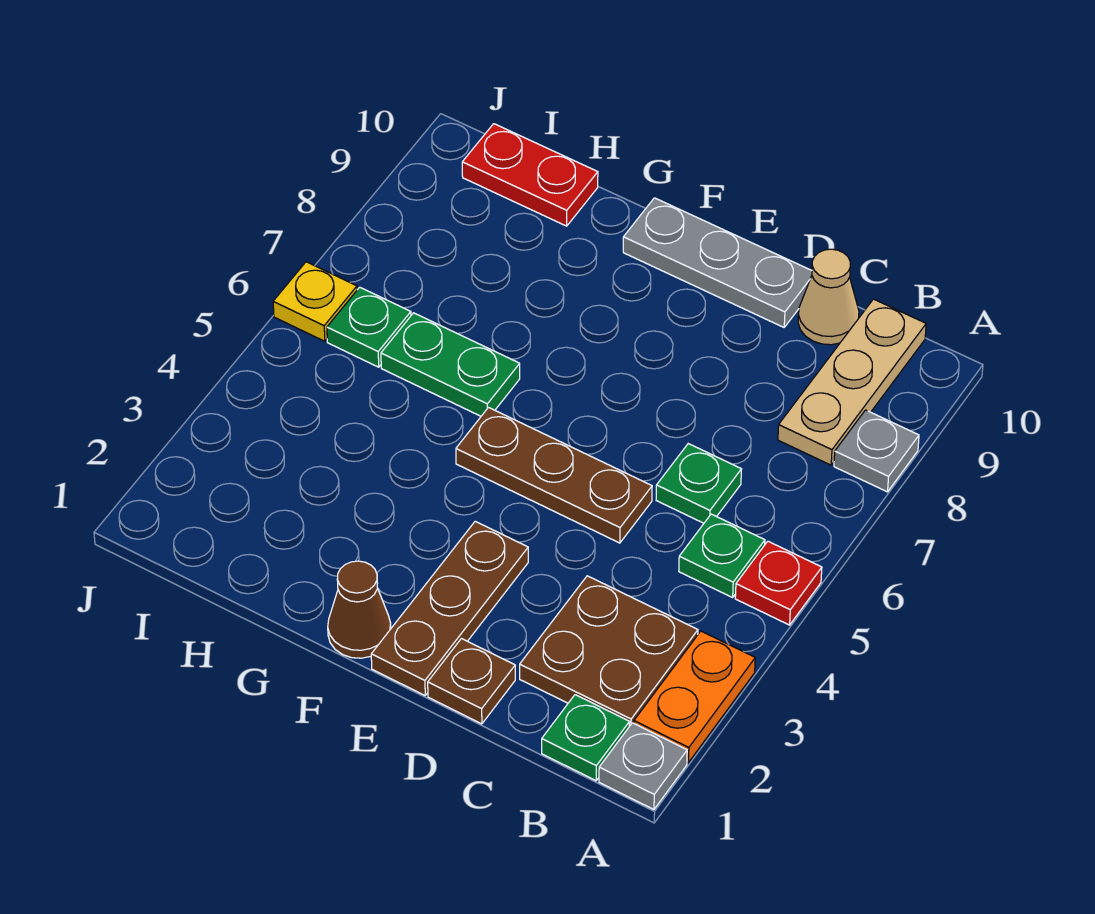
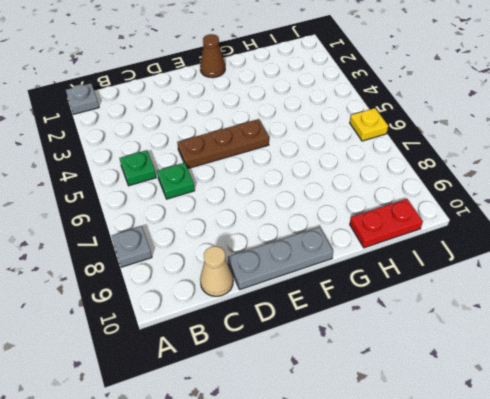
none -> orange 1x2 plate [634,631,755,762]
none -> red 1x1 plate [735,541,822,625]
none -> green 1x1 plate [542,695,630,781]

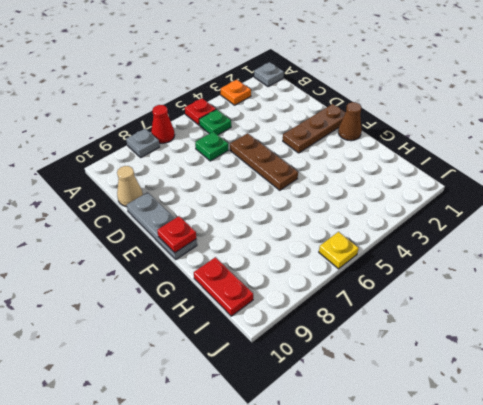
orange 1x1 plate [221,80,251,105] -> orange 1x2 plate [634,631,755,762]
red 1x1 cone [151,105,175,143] -> none
red 1x1 plate [157,216,196,253] -> none
none -> green 1x1 plate [542,695,630,781]
none -> brown 2x2 plate [520,576,698,726]
none -> tan 1x3 plate [778,299,926,465]

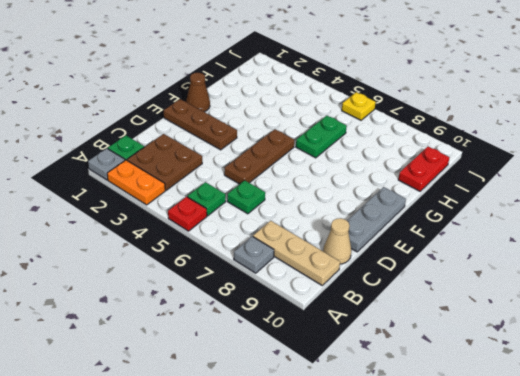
none -> brown 1x1 plate [428,639,515,724]
none -> green 1x1 plate [327,287,411,367]

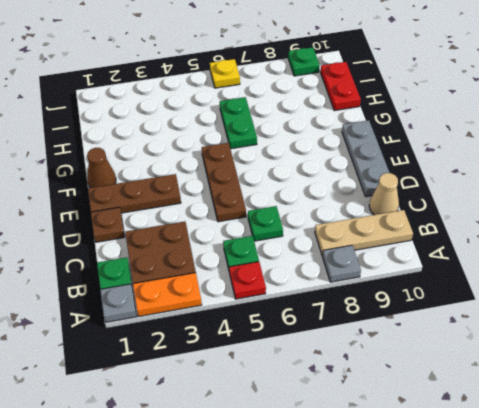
green 1x1 plate [288,47,320,76] -> green 1x1 plate moved to [327,287,411,367]

